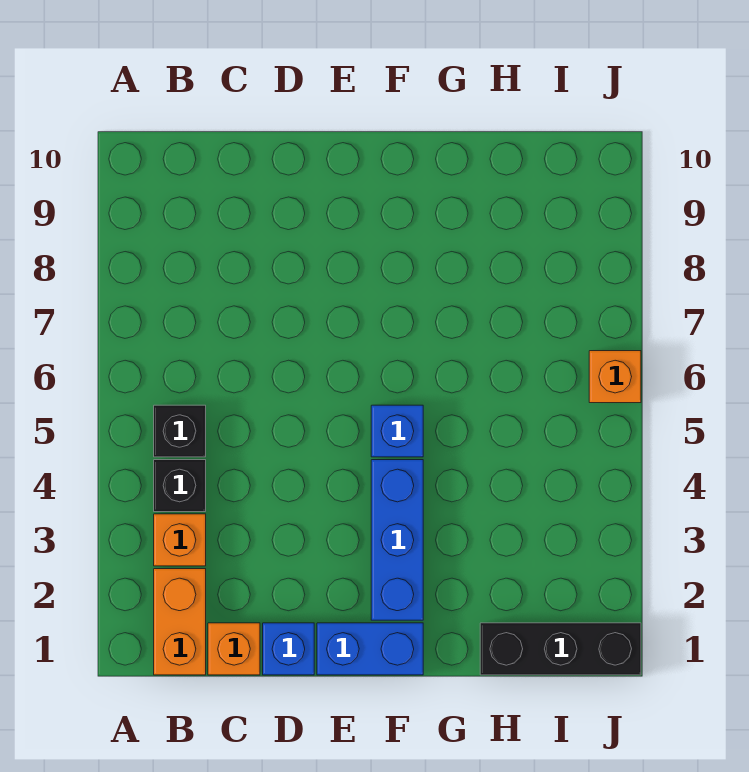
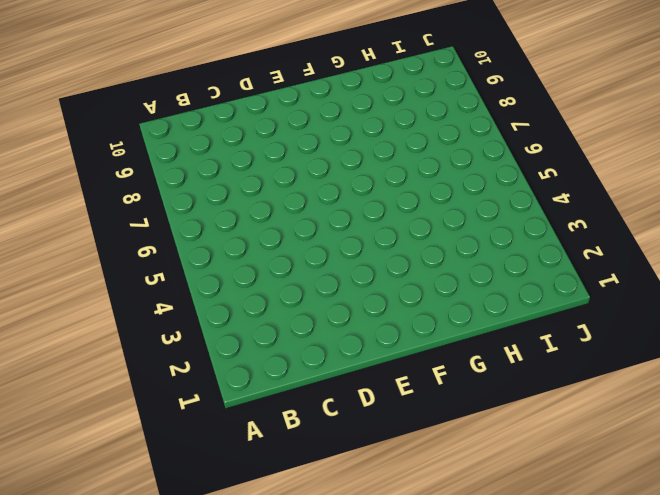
none -> orange 1x2 brick [154,569,206,675]
none -> orange 1x1 brick [154,514,206,566]

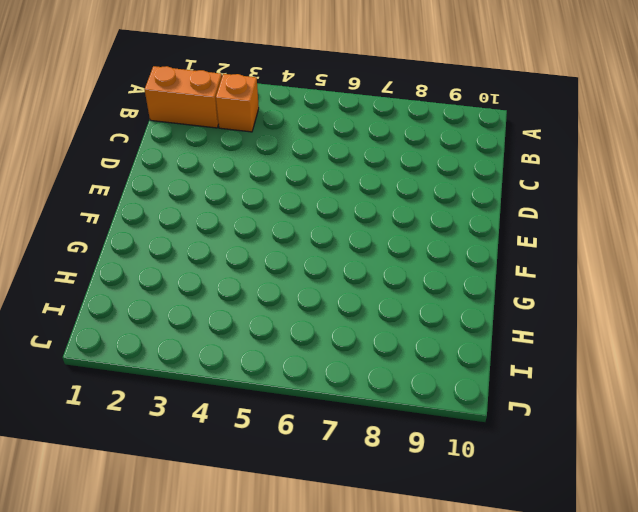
none -> black 1x1 brick [154,460,206,512]
none -> black 1x1 brick [154,405,206,457]

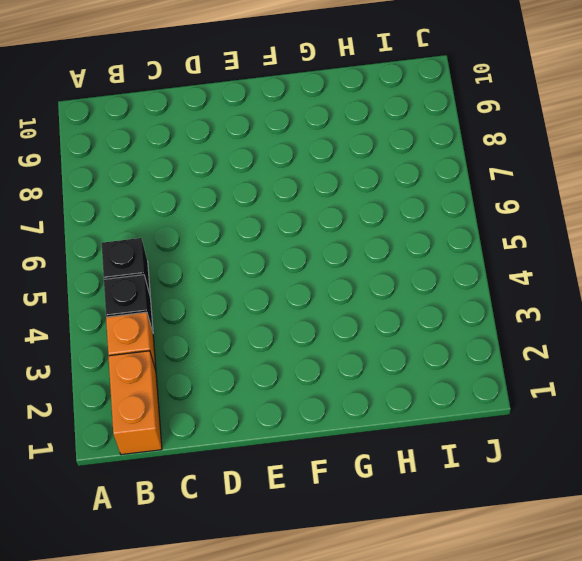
none -> orange 1x1 brick [208,623,260,675]
none -> blue 1x1 brick [263,623,314,675]

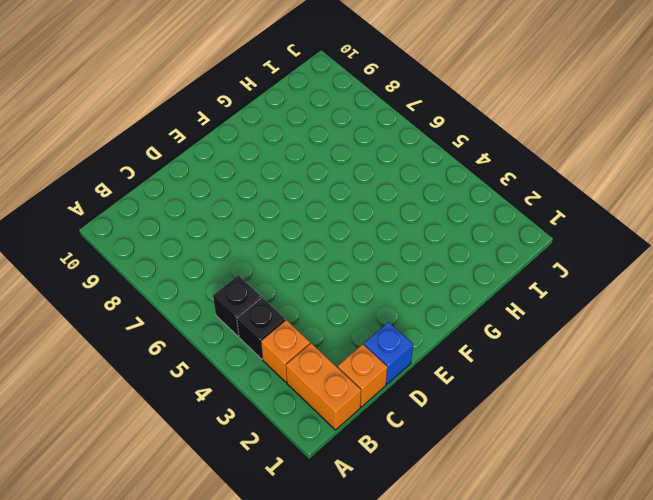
none -> blue 1x2 brick [317,623,423,675]
none -> blue 1x3 brick [371,460,423,620]

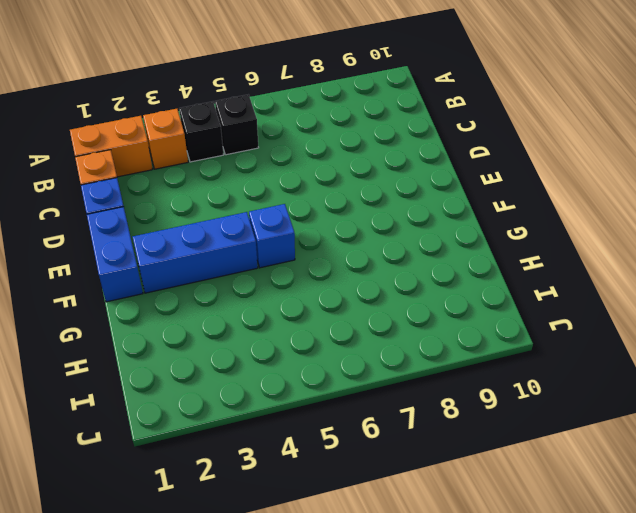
none -> black 1x3 brick [480,623,641,675]
none -> orange 1x1 brick [589,351,641,403]

